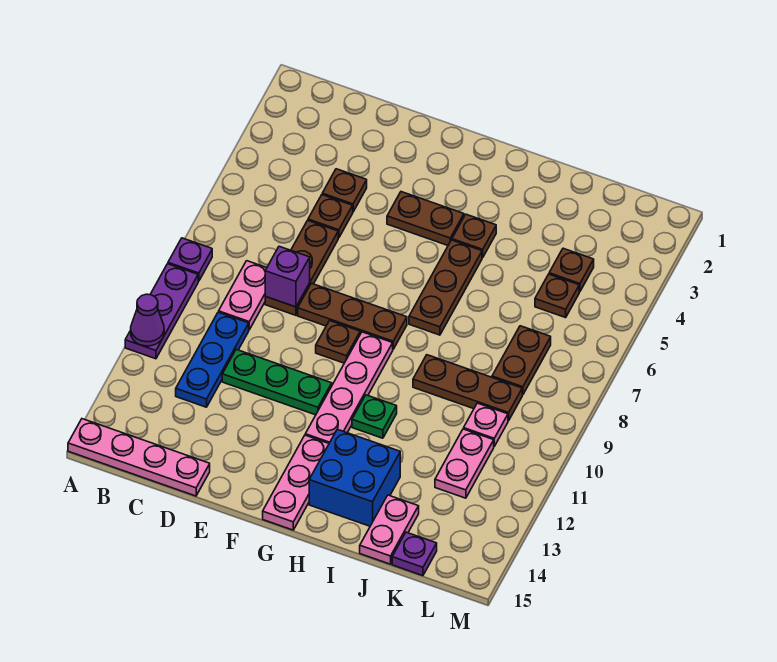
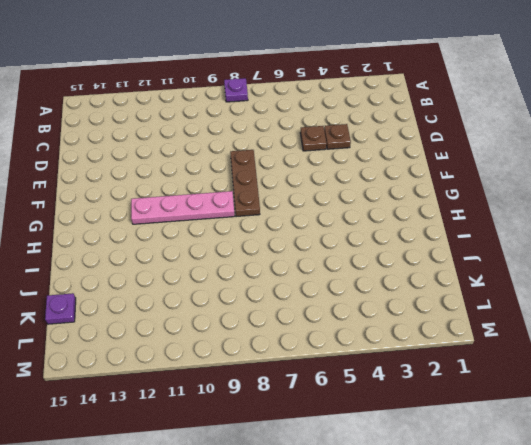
none -> purple 1x3 plate [125,264,198,359]
none -> pink 1x4 plate [68,419,210,496]
none -> pink 1x2 plate [219,261,267,330]

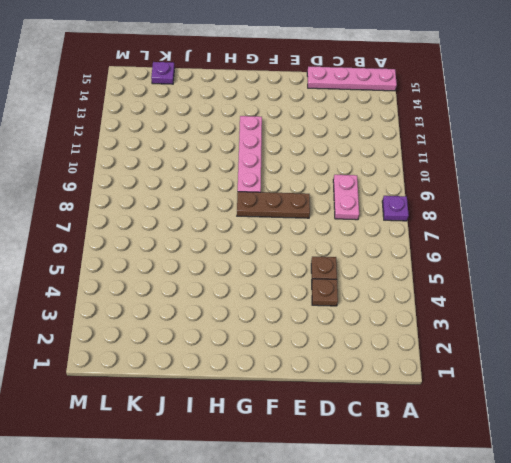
none -> purple 1x3 plate [125,264,198,359]
none -> blue 1x3 plate [176,312,249,407]
none -> brown 1x3 plate [265,220,338,315]

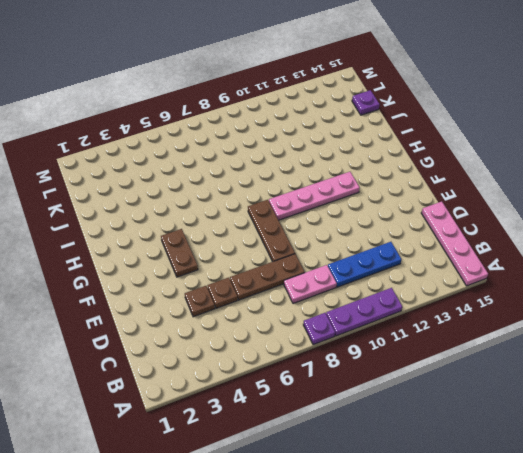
none -> green 1x3 plate [222,349,332,415]
none -> brown 1x1 plate [316,321,360,363]
none -> pink 1x3 plate [263,435,329,530]

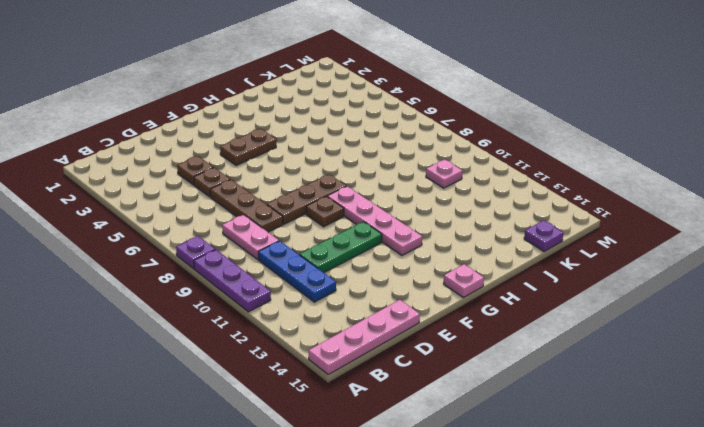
pink 1x1 plate [443,264,484,298] -> pink 1x3 plate [263,435,329,530]
none -> brown 1x1 plate [452,214,496,258]
none -> brown 1x3 plate [409,240,482,335]
none -> green 1x1 plate [352,395,397,438]

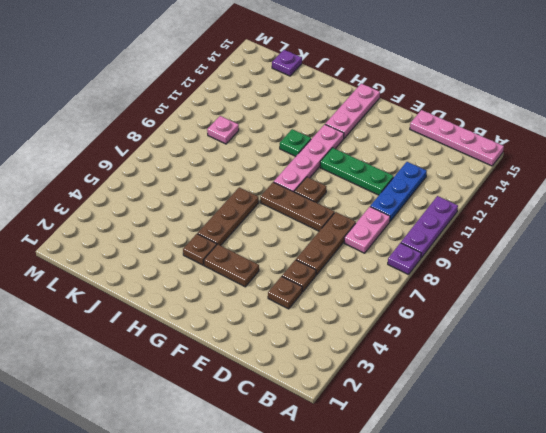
none -> blue 2x2 brick [309,429,400,526]
none -> brown 1x3 plate [413,355,522,421]
none -> pink 1x2 plate [360,495,419,564]

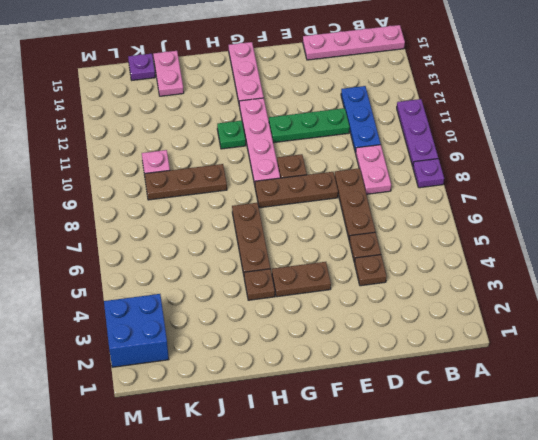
blue 2x2 brick [104,294,169,367] -> blue 2x2 brick moved to [309,429,400,526]
none -> brown 1x1 plate [549,248,594,292]
none -> brown 1x1 plate [535,274,579,318]
none -> brown 1x2 plate [492,326,551,395]

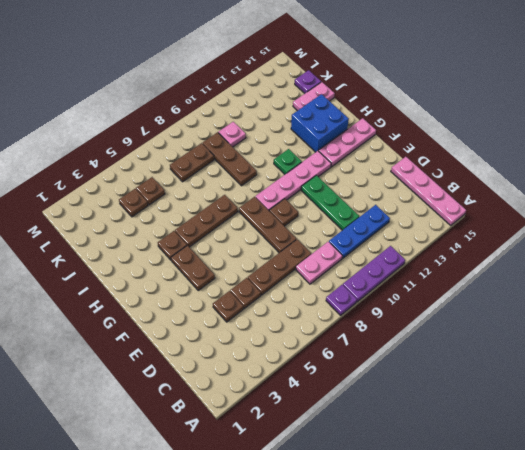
none -> pink 1x2 plate [435,429,494,498]
none -> purple 1x1 cone [131,294,164,346]
none -> purple 1x1 brick [265,246,310,307]

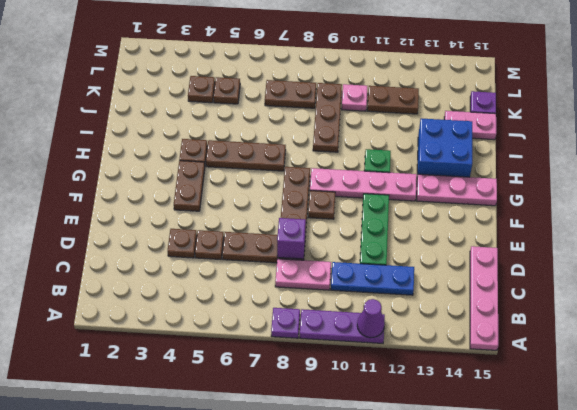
brown 1x2 plate [367,86,419,114] -> pink 1x2 plate [435,429,494,498]

